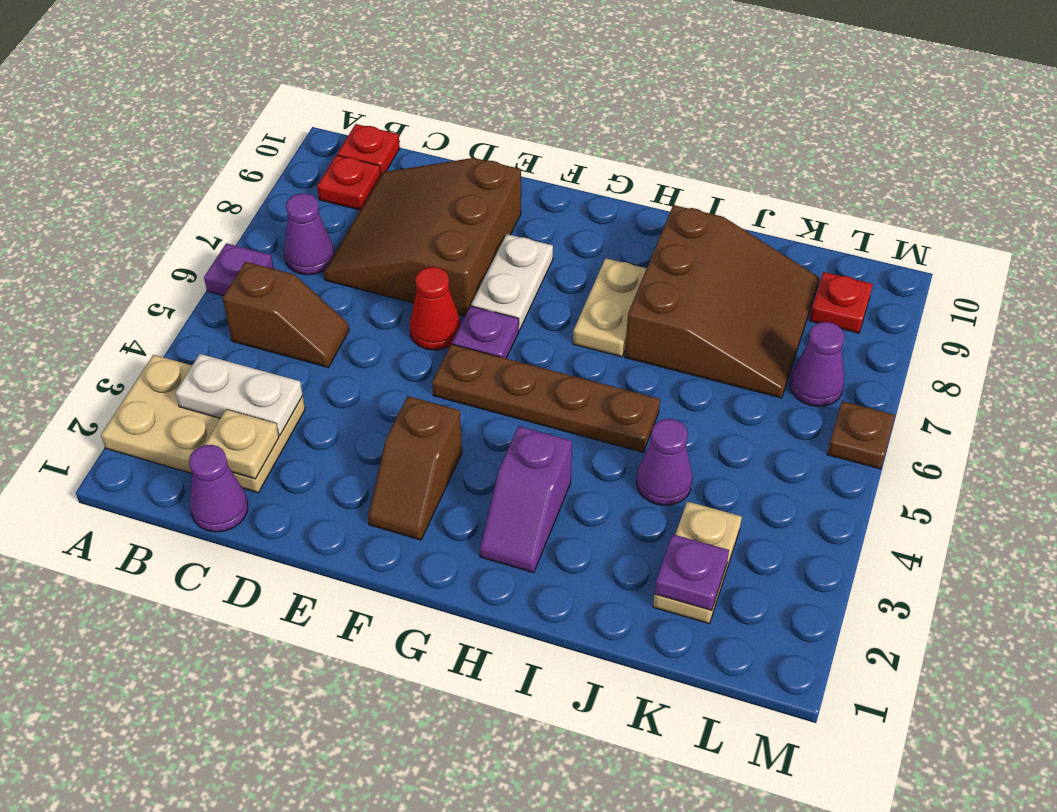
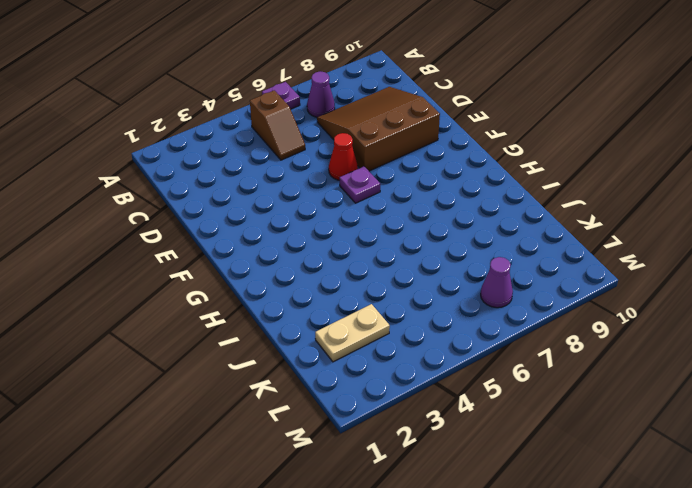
none -> tan 2x3 plate [101,355,305,493]
none -> red 1x1 plate [317,155,381,210]
none -> red 1x1 plate [337,124,400,174]

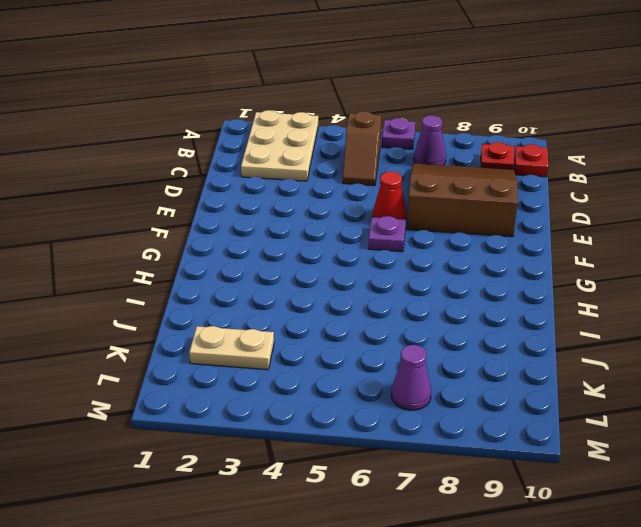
none -> purple 1x1 cone [189,445,248,532]
none -> brown 1x2 slope [368,396,462,540]
none -> brown 1x4 plate [432,344,660,452]

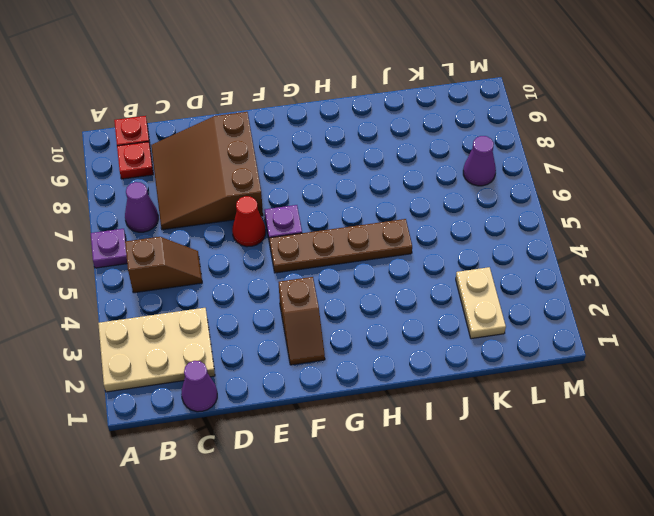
none -> white 1x2 plate [471,234,553,330]
none -> purple 1x2 slope [480,426,572,573]
none -> tan 1x2 plate [573,258,647,357]

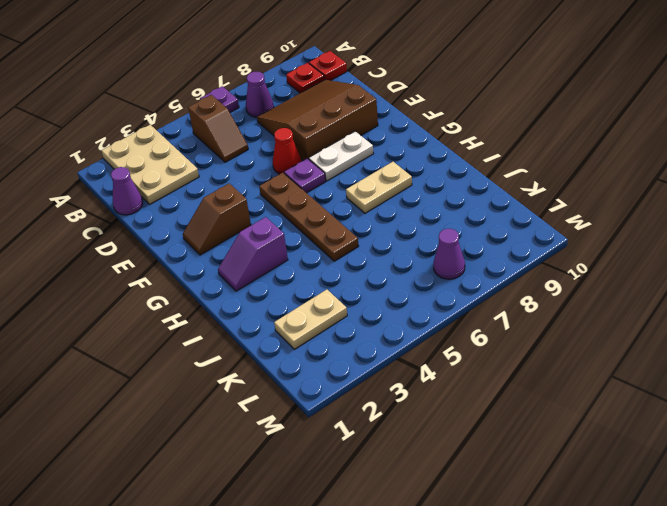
none -> brown 3x3 slope [625,205,819,398]
none -> purple 1x1 cone [637,419,693,506]
none -> red 1x1 plate [809,272,873,333]

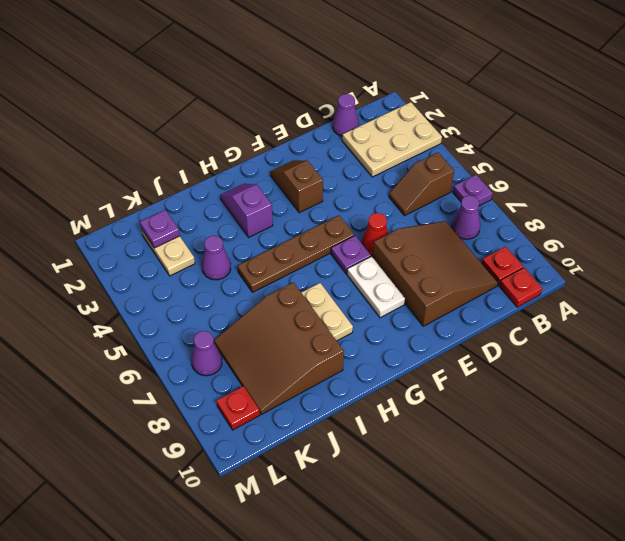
none -> brown 1x1 plate [827,401,895,469]
none -> white 1x2 plate [175,354,303,435]
none -> tan 1x1 plate [205,409,279,479]

